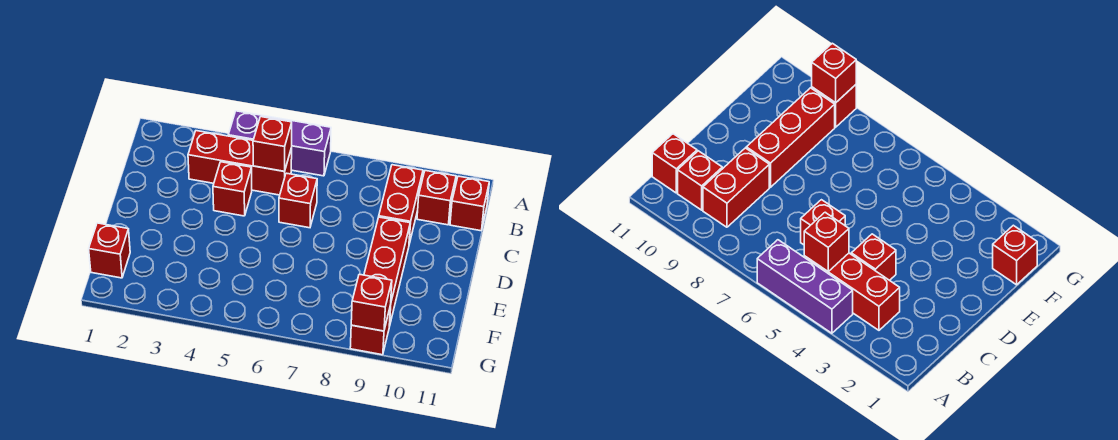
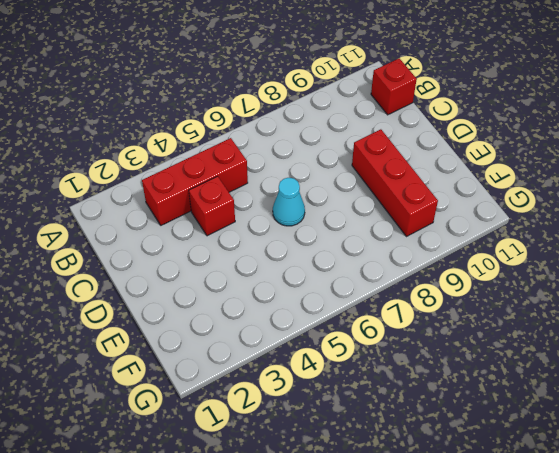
cyan 1x1 cone [273,178,305,226] -> none
none -> purple 1x3 brick [228,111,331,176]
none -> red 1x2 brick [379,165,423,244]
none -> red 1x1 brick [417,171,456,225]

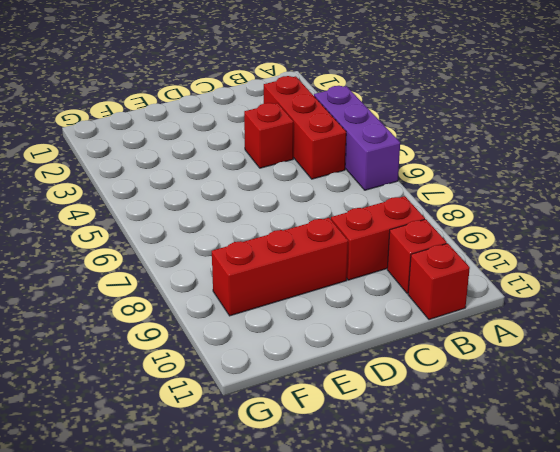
none -> red 1x1 brick [279,173,317,228]
none -> red 1x1 brick [89,223,130,278]
none -> red 1x1 brick [350,305,391,355]

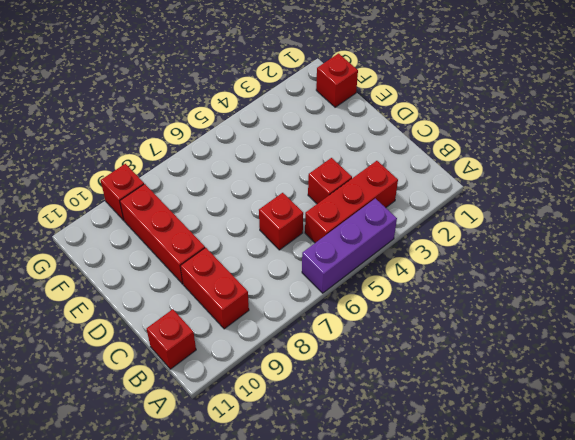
none -> red 1x1 brick [417,171,456,225]
none -> red 1x1 brick [253,117,292,171]
none -> red 1x1 brick [351,274,392,331]

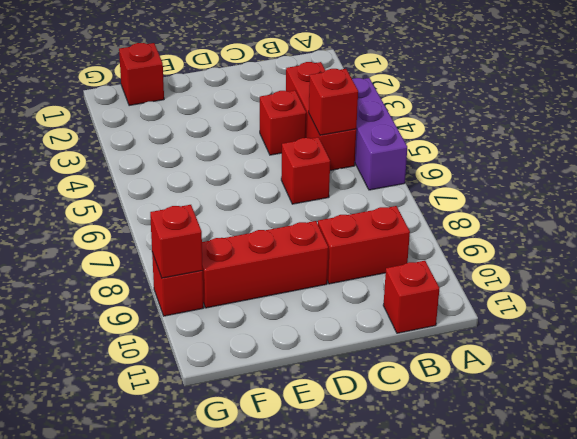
none -> red 1x1 brick [417,171,456,225]

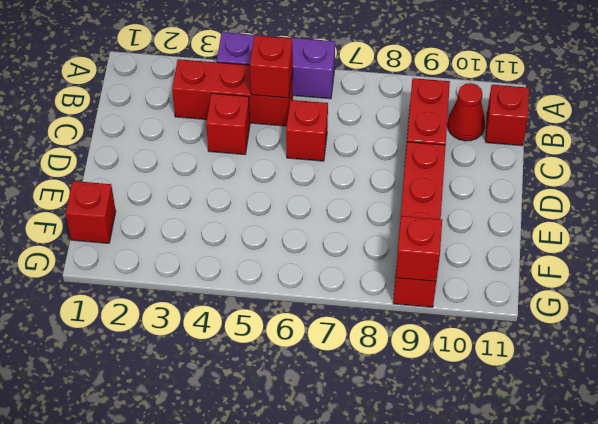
red 1x1 cone [447,83,485,141] -> red 1x1 brick [417,171,456,225]

